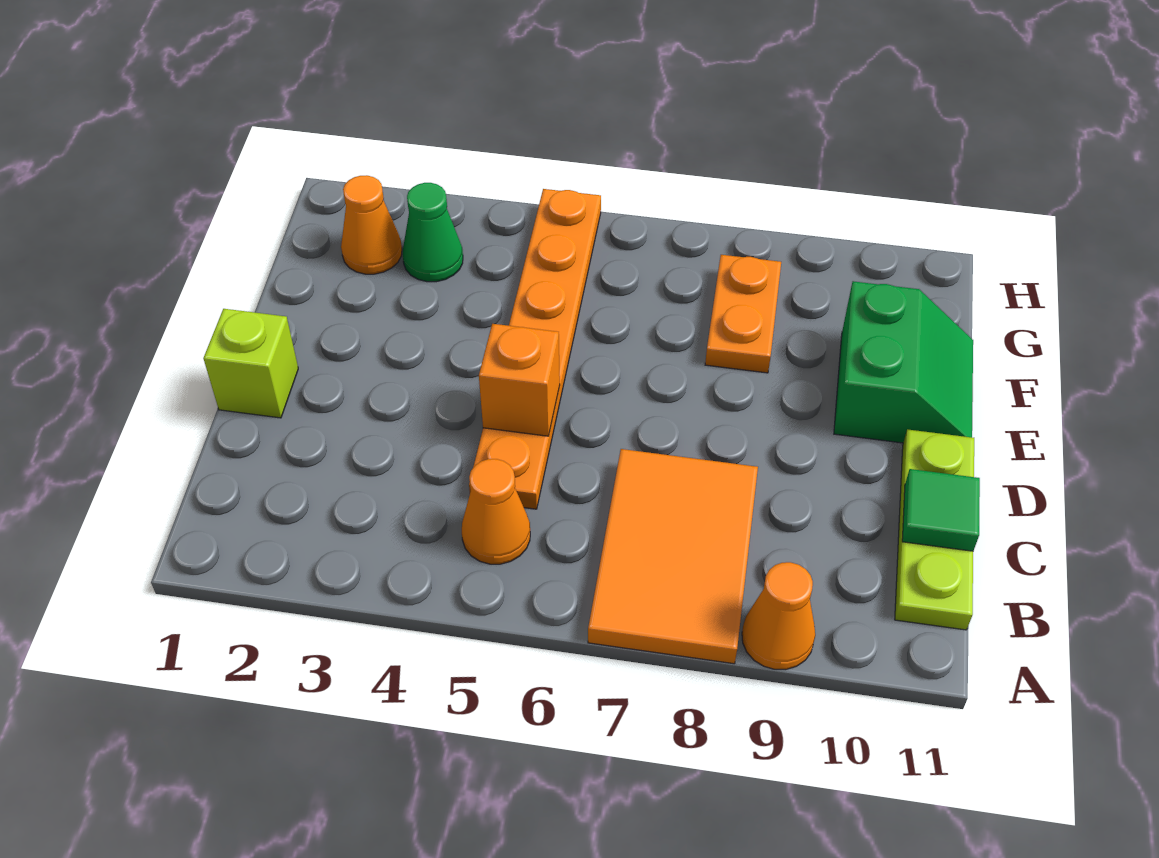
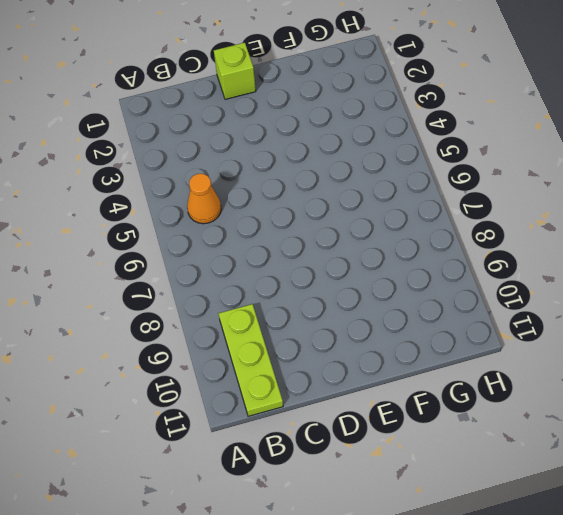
lime 1x3 plate [219,304,283,416] -> lime 1x3 plate turned to [895,429,974,630]
none -> orange 2x3 tile [588,449,758,664]
none -> orange 1x1 cone [742,562,815,670]
none -> orange 1x6 plate [469,189,601,509]

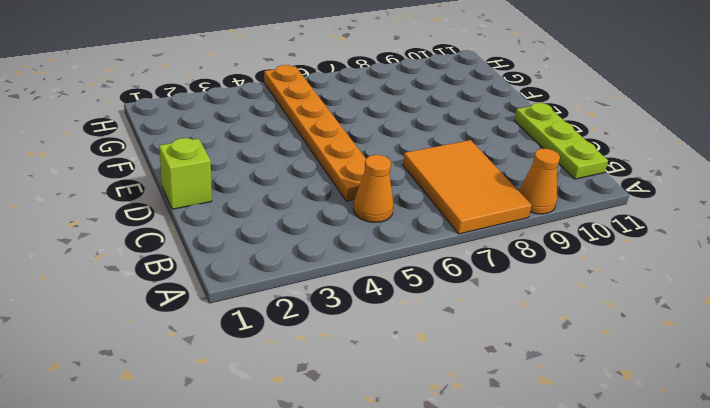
none -> green 2x2 slope [834,281,973,443]
none -> orange 1x2 plate [705,255,781,373]
none -> orange 1x1 cone [341,175,402,274]

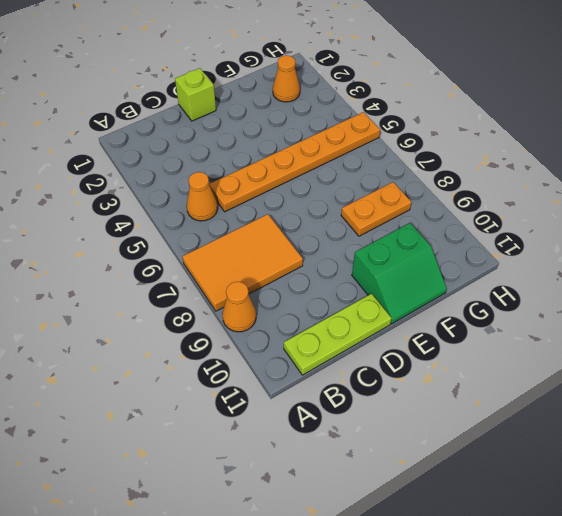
none -> green 1x1 cone [403,183,463,282]
none -> green 1x1 tile [902,469,980,551]
none -> orange 1x1 brick [479,324,560,436]

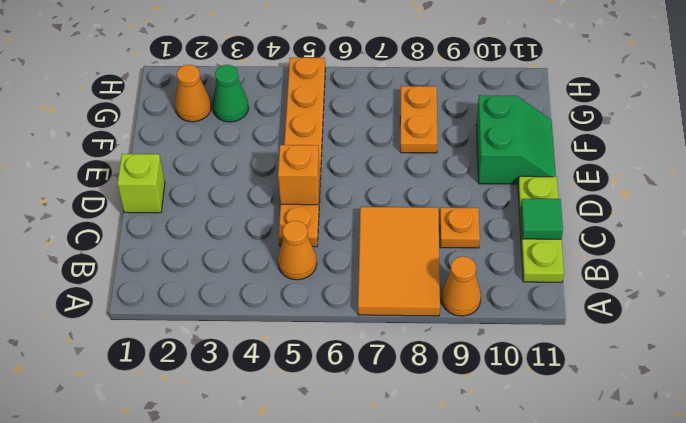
orange 1x1 plate [440,207,480,248] -> none

